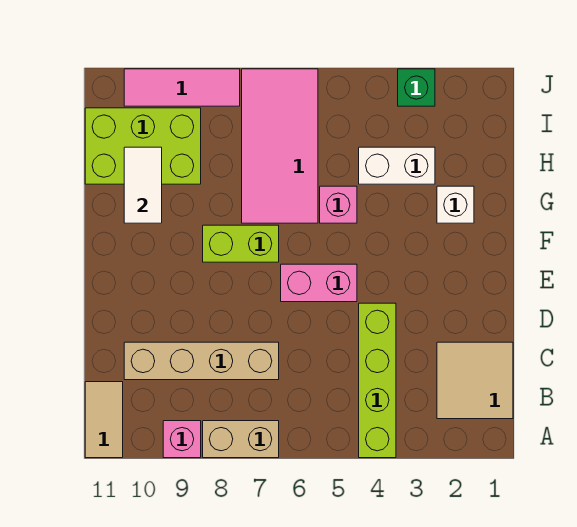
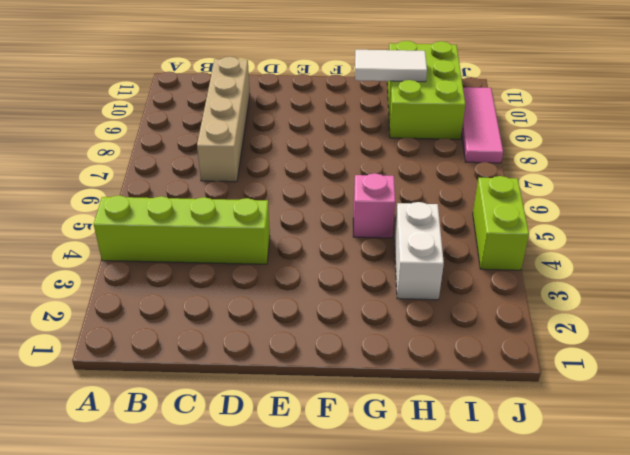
lime 1x2 brick [473,176,529,270] -> lime 1x2 brick moved to [203,225,279,262]
none -> tan 1x2 brick [203,421,279,458]
none -> pink 1x1 brick [163,421,201,458]
none -> tan 1x2 tile [85,382,123,458]

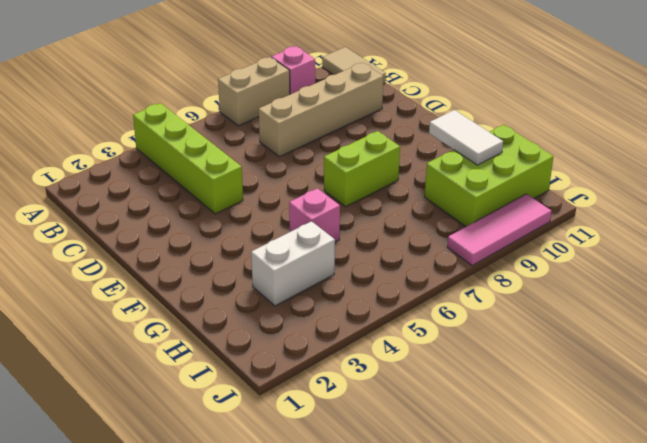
none -> tan 2x2 tile [437,342,513,419]
none -> pink 1x2 brick [281,264,357,302]
none -> white 1x1 brick [437,186,474,223]

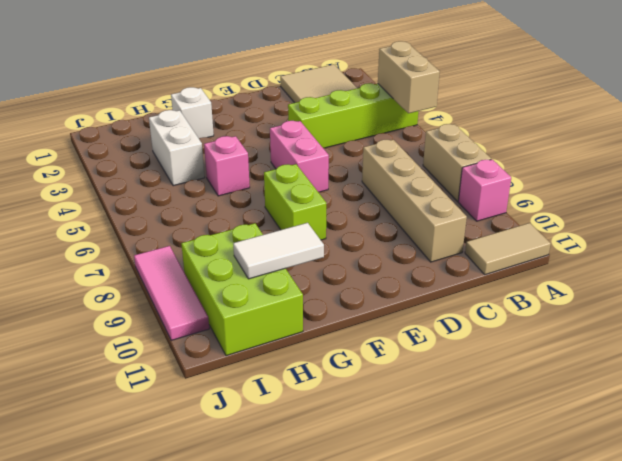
tan 1x2 brick [378,41,440,113] -> none
none -> pink 2x4 tile [242,69,318,223]
none -> green 1x1 brick [398,69,435,106]

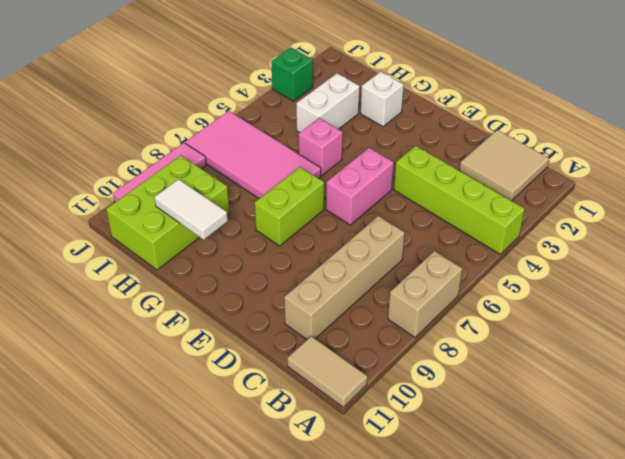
none -> pink 1x1 brick [163,421,201,458]

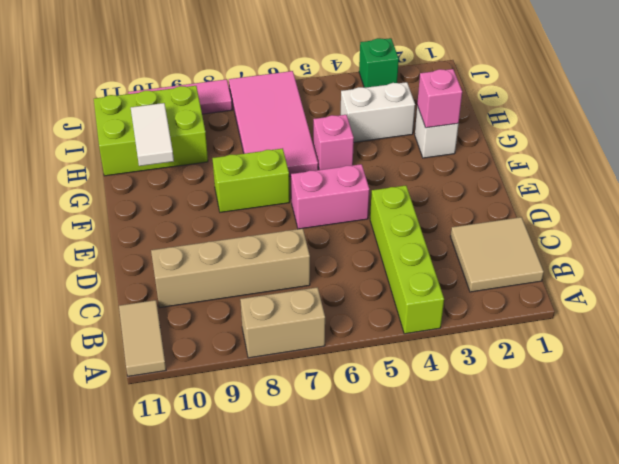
pink 1x1 brick [417,69,462,128] -> pink 1x1 brick moved to [163,421,201,458]

